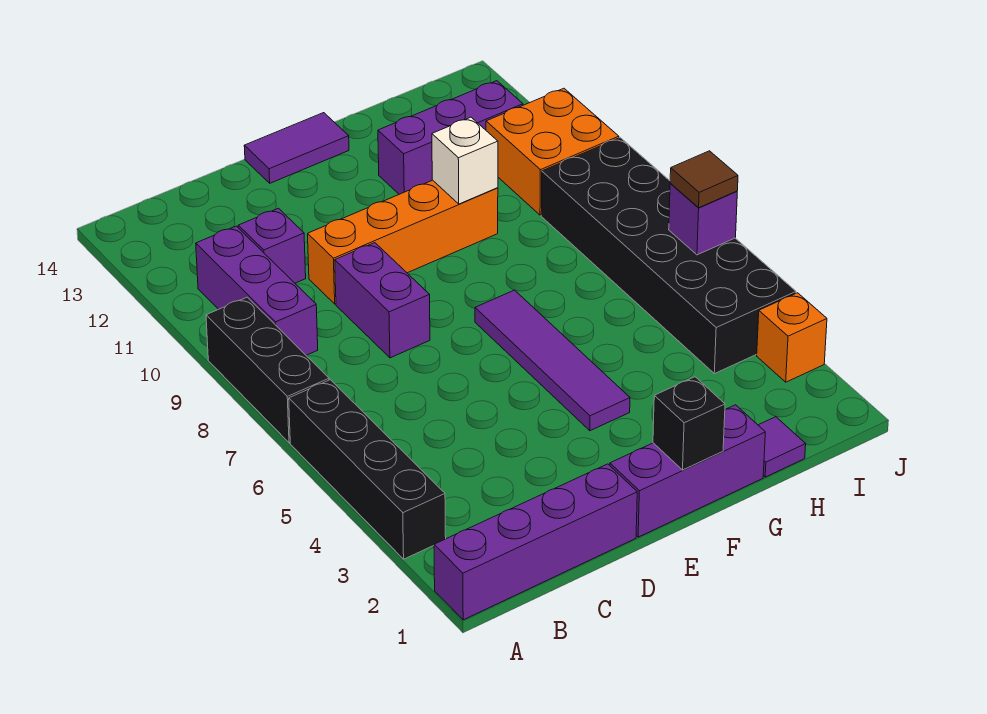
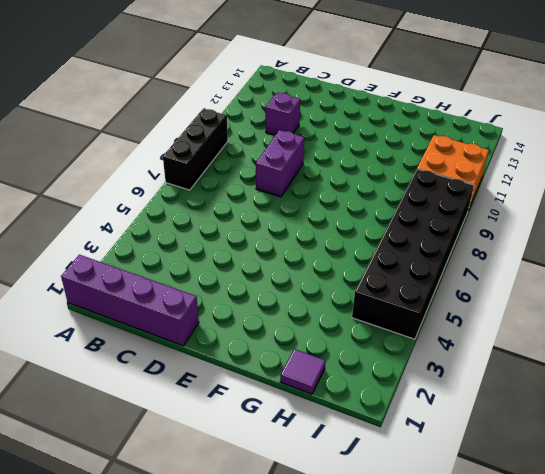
none -> black 1x4 brick [289,380,446,559]
none -> purple 1x3 brick [196,226,318,355]
none -> orange 1x4 brick [308,180,498,304]

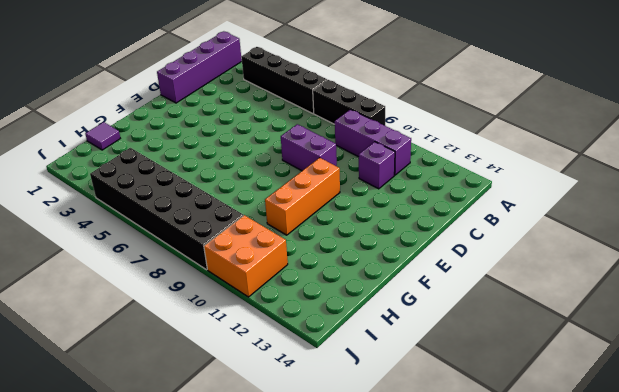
orange 1x3 brick [265,158,340,235] -> orange 1x4 brick [308,180,498,304]
none -> purple 1x3 brick [610,405,765,537]
none -> purple 1x2 tile [244,113,349,183]
none -> purple 1x4 tile [475,290,630,431]

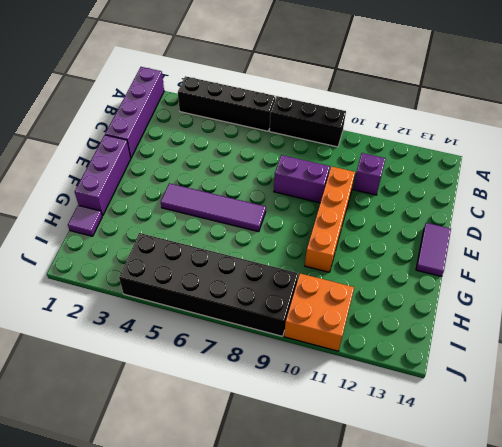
none -> purple 1x3 brick [196,226,318,355]
none -> purple 1x3 brick [378,81,523,194]
none -> orange 1x1 brick [757,293,827,382]

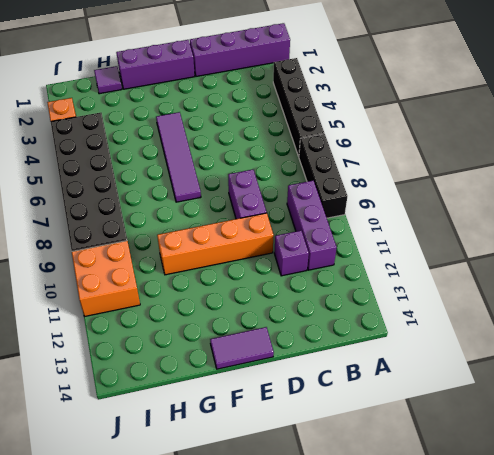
none -> purple 1x3 brick [378,81,523,194]
none -> black 1x1 brick [653,377,725,470]
none -> white 1x1 brick [432,117,498,204]

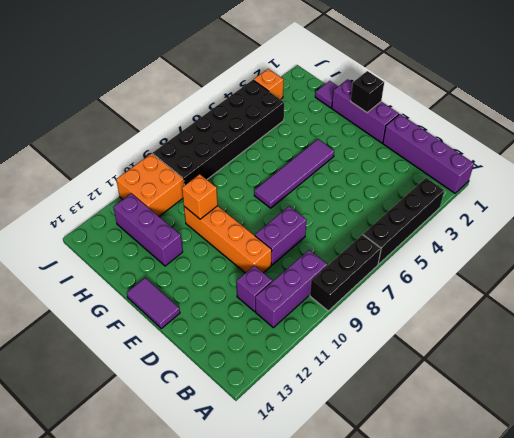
orange 1x1 brick [182,174,218,219] -> white 1x1 brick [432,117,498,204]
none -> purple 1x1 brick [669,184,737,255]
none -> brown 1x1 tile [670,151,738,208]

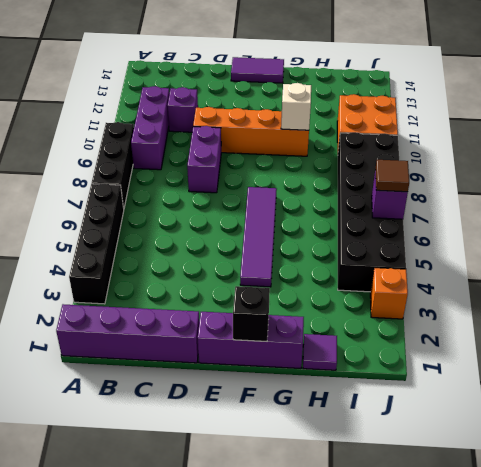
none -> purple 1x3 brick [378,81,523,194]

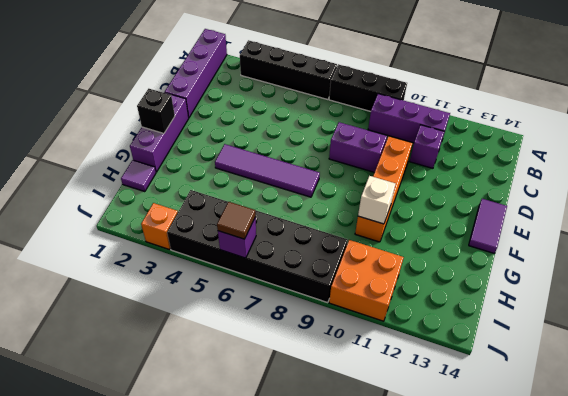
none -> purple 1x3 brick [378,81,523,194]

